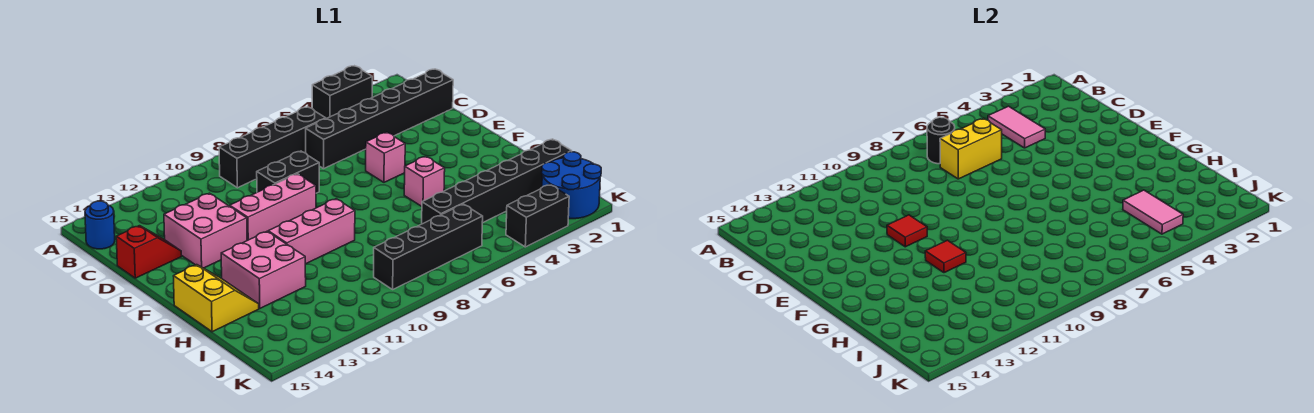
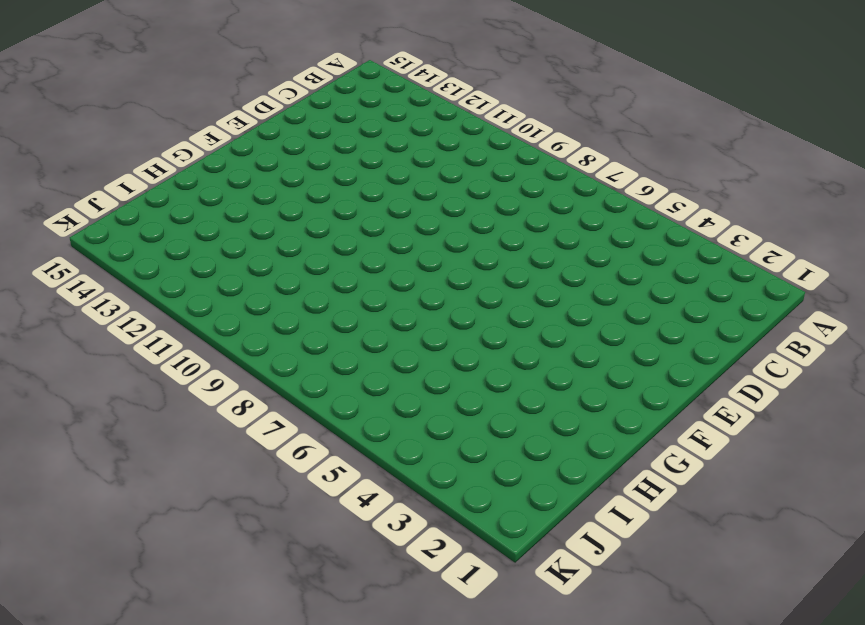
none -> black 1x2 brick [312,66,372,119]
none -> black 1x4 brick [219,107,326,188]
none -> blue 1x1 round brick [85,201,115,249]

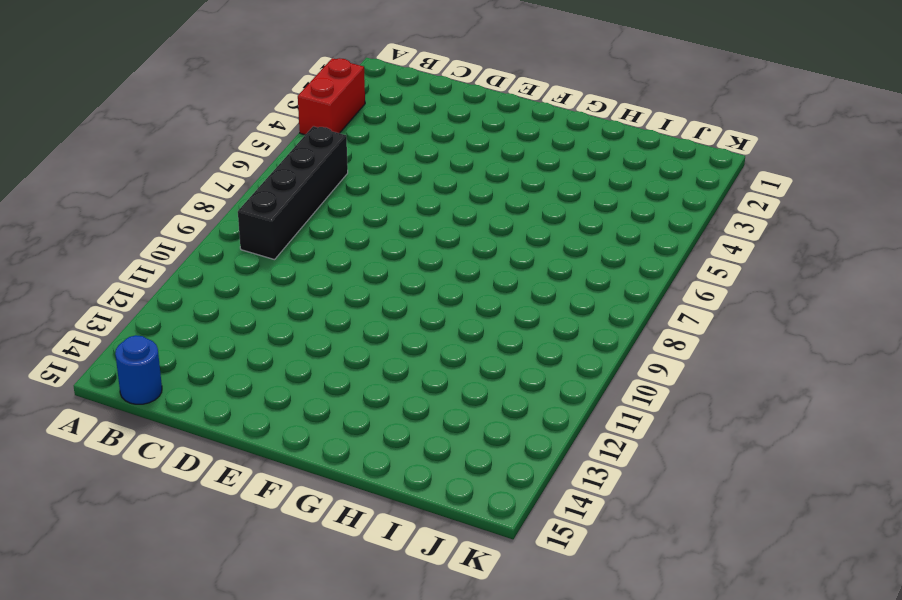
red 1x2 brick [298,58,365,135] -> black 1x2 brick [312,66,372,119]
none -> black 1x6 brick [306,69,453,169]
none -> black 1x2 brick [257,151,319,193]
none -> pink 2x2 brick [164,193,247,268]

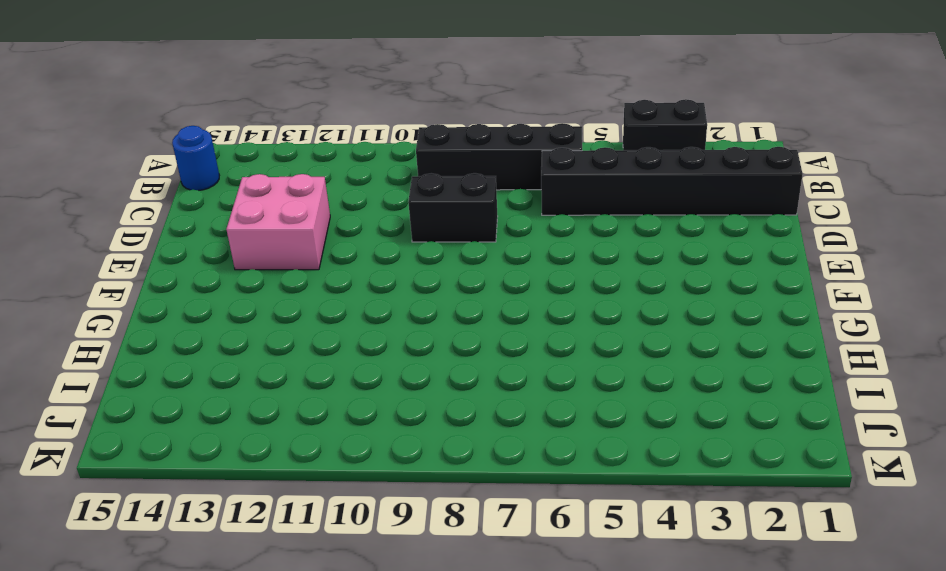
none -> red 1x2 slope [116,226,182,278]
none -> pink 1x1 brick [366,132,405,182]
none -> pink 1x3 brick [230,174,316,241]

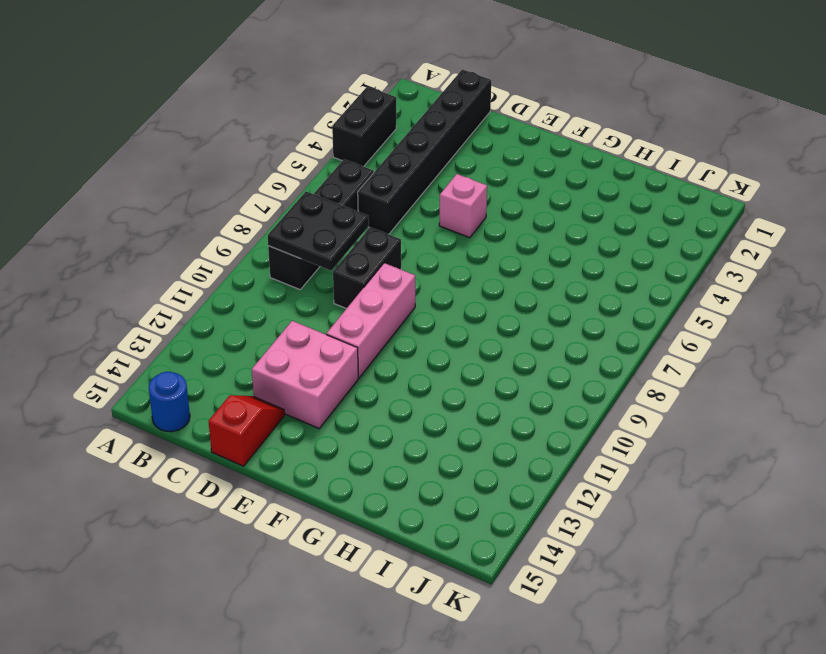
black 2x2 plate [268,192,369,271] -> none
none -> pink 1x1 brick [404,156,445,206]
none -> pink 1x3 brick [268,199,355,264]
none -> pink 2x2 brick [221,232,306,308]

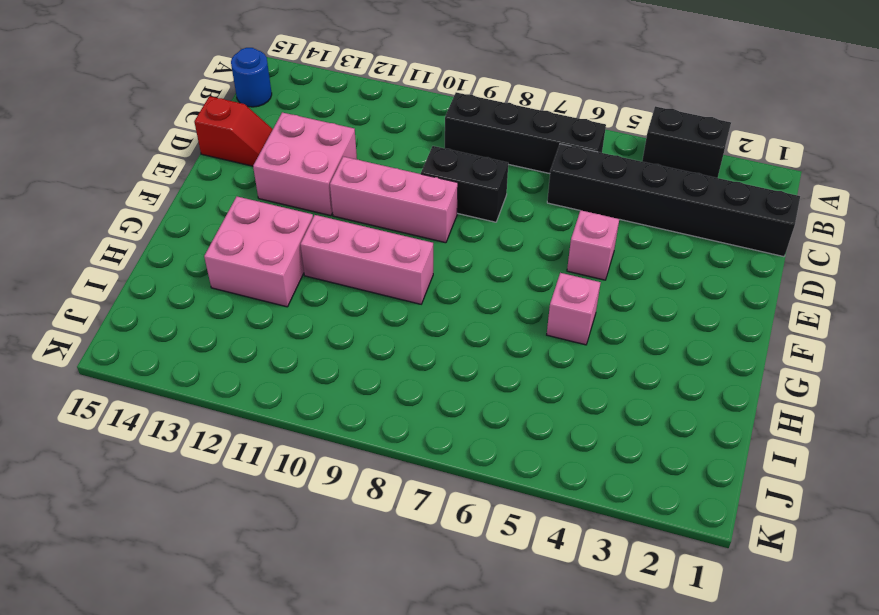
none -> yellow 2x2 slope [174,265,259,332]
none -> black 1x6 brick [422,139,572,224]
none -> blue 2x2 round brick [542,152,601,219]

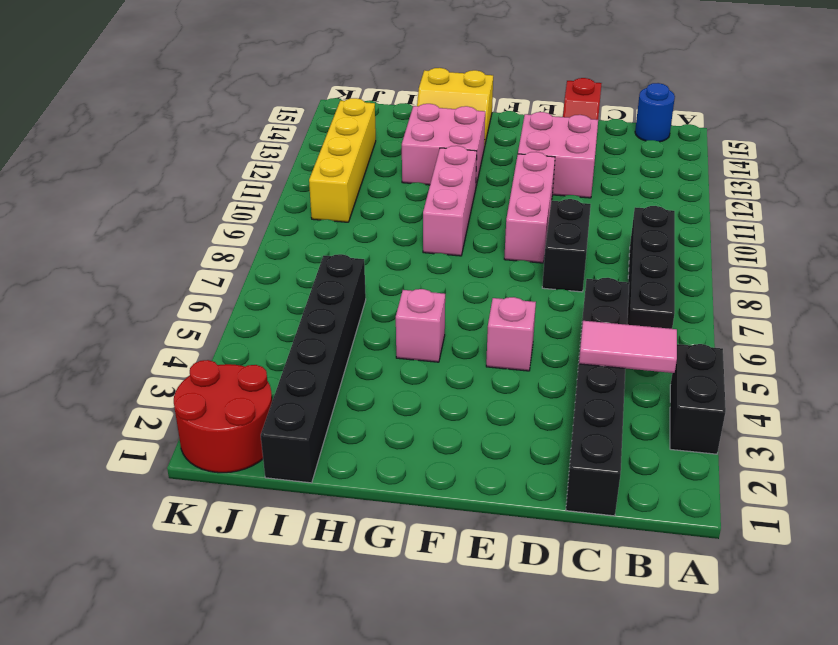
red 2x2 round brick [174,360,272,473] -> blue 2x2 round brick [542,152,601,219]
yellow 1x4 brick [309,98,376,222] -> none
none -> black 1x4 brick [374,204,483,289]
none -> black 1x2 brick [506,185,569,247]
none -> black 1x1 round brick [927,117,955,164]

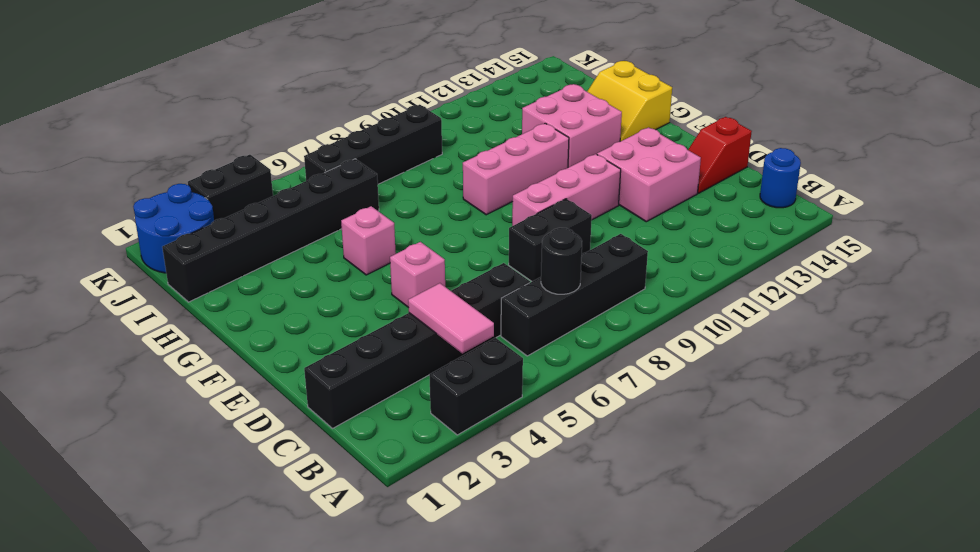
none -> yellow 1x2 brick [940,119,1002,179]
none -> red 1x1 tile [887,215,927,247]
none -> red 1x1 tile [925,240,966,273]

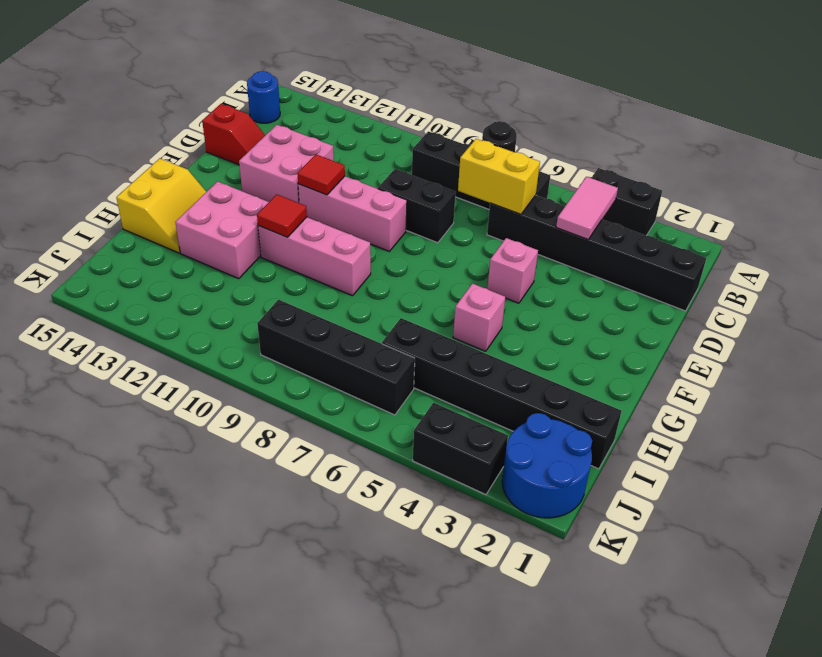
none -> pink 1x2 tile [1123,190,1183,234]

